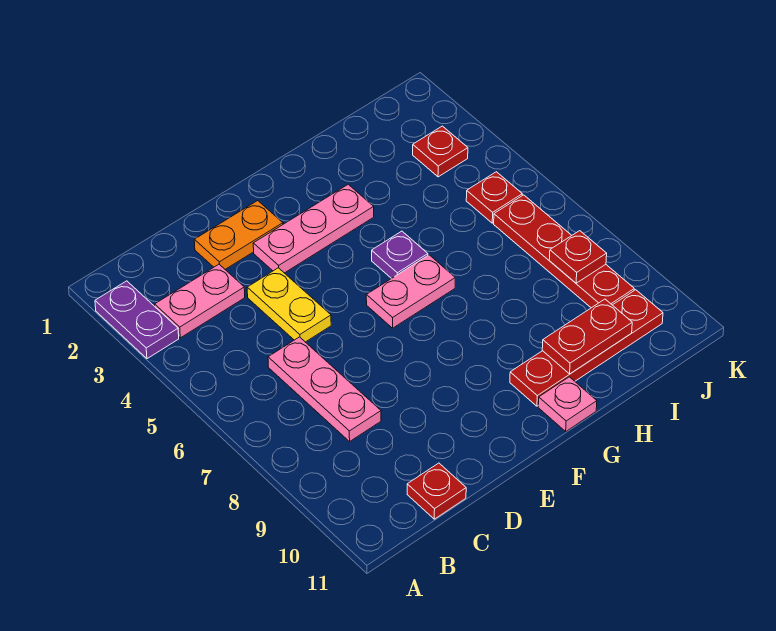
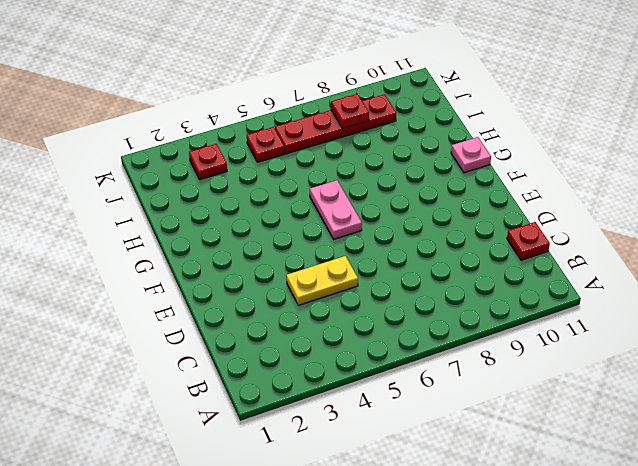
none -> purple 1x2 plate [95,281,179,359]
none -> pink 1x2 plate [155,264,245,338]
none -> pink 1x3 plate [268,337,381,441]

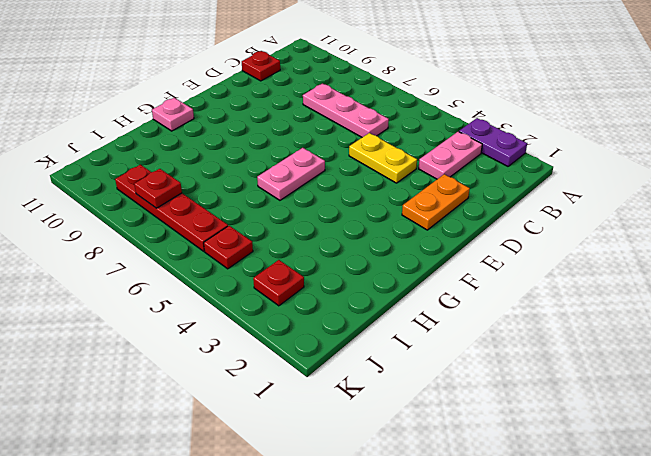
none -> pink 1x3 plate [253,184,374,273]
none -> purple 1x1 plate [372,231,428,279]
none -> red 1x4 plate [510,290,663,406]

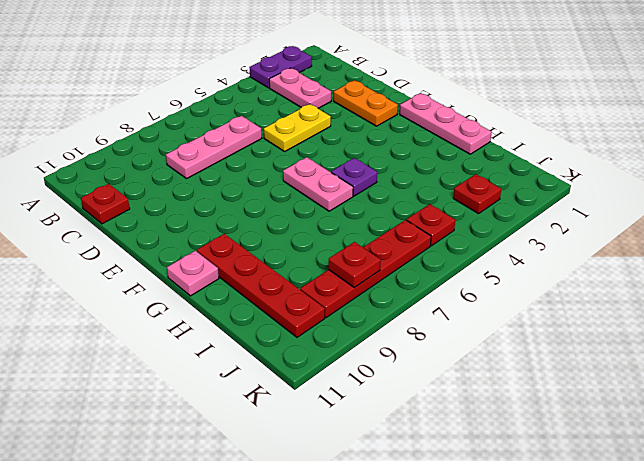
pink 1x3 plate [400,93,492,154] -> pink 1x3 plate moved to [253,184,374,273]
none -> red 1x2 plate [542,299,632,374]

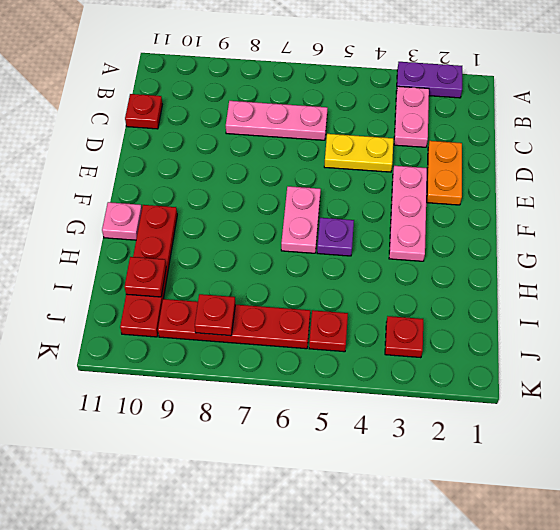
red 1x1 plate [124,257,166,297] -> red 1x2 plate [542,299,632,374]

